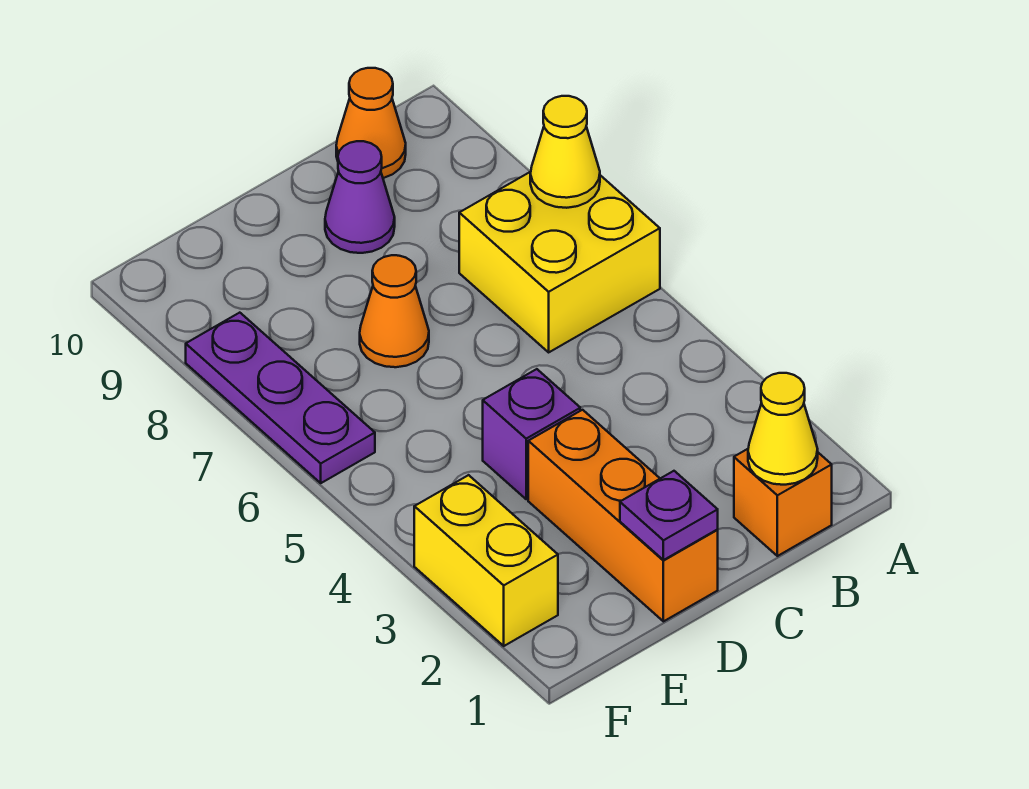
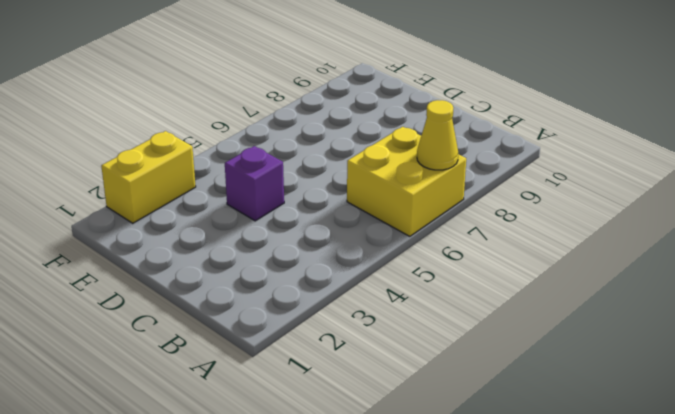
none -> orange 1x1 brick [734,449,832,556]
none -> orange 1x1 cone [336,68,406,178]
none -> purple 1x1 cone [325,141,395,253]

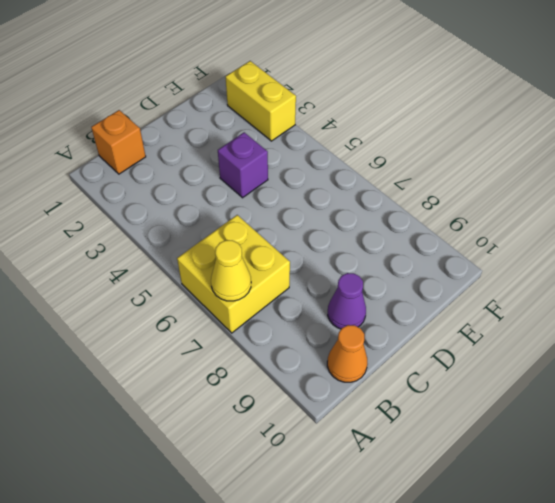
none -> orange 1x3 brick [528,410,718,621]
none -> orange 1x1 cone [360,255,429,367]
none -> purple 1x3 plate [186,313,375,483]

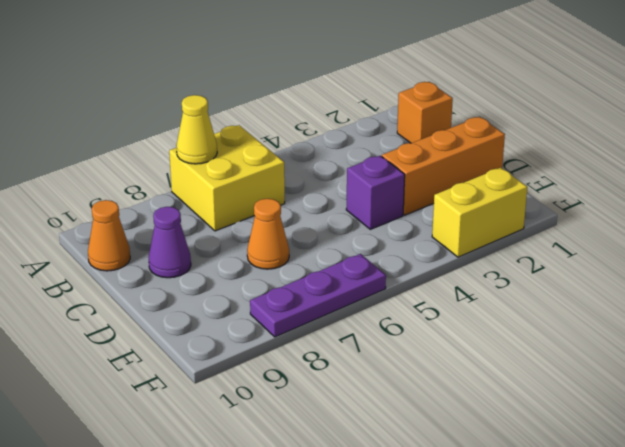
none -> yellow 1x1 cone [748,373,818,485]
none -> purple 1x1 plate [620,471,718,560]

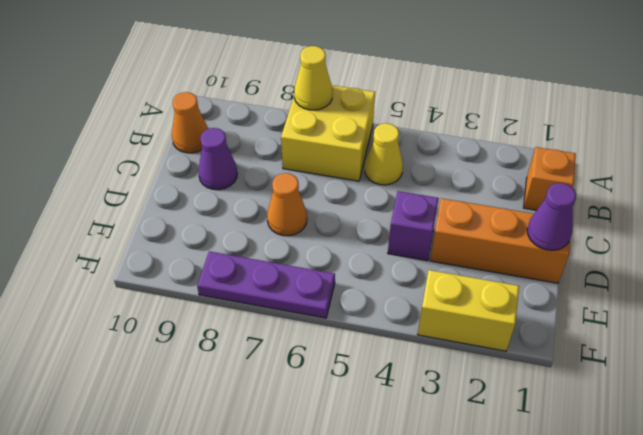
yellow 1x1 cone [365,123,403,185] -> yellow 1x1 cone moved to [748,373,818,485]
purple 1x1 cone [527,183,576,250] -> purple 1x1 plate [620,471,718,560]

